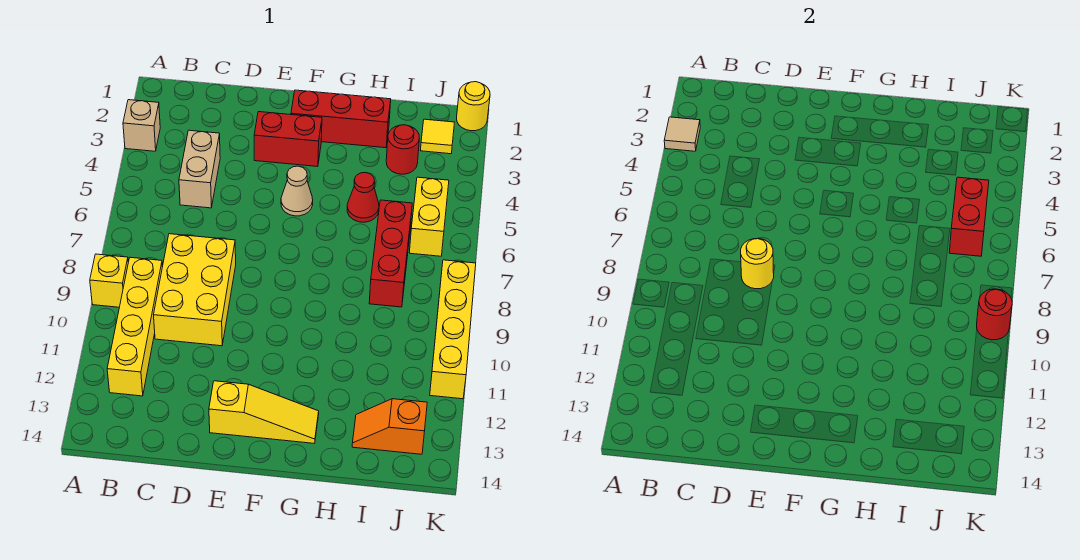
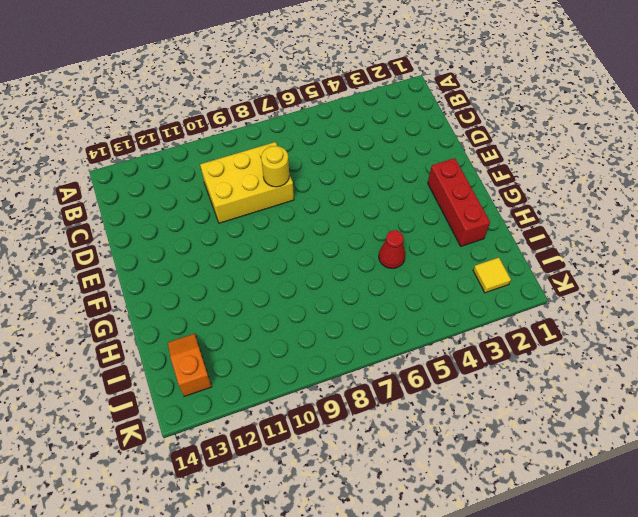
none -> tan 1x1 brick [123,100,160,151]
none -> yellow 1x1 brick [90,254,128,307]
none -> yellow 1x4 brick [107,257,162,396]

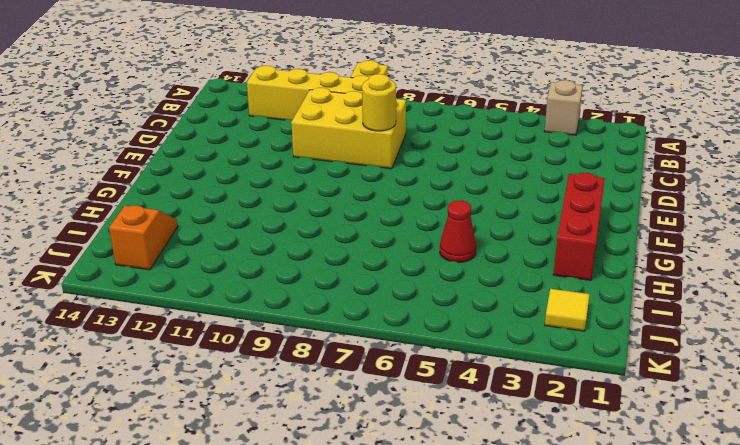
none -> tan 1x2 brick [179,130,220,208]
none -> red 1x2 brick [254,112,322,167]
none -> yellow 1x3 slope [209,381,319,443]

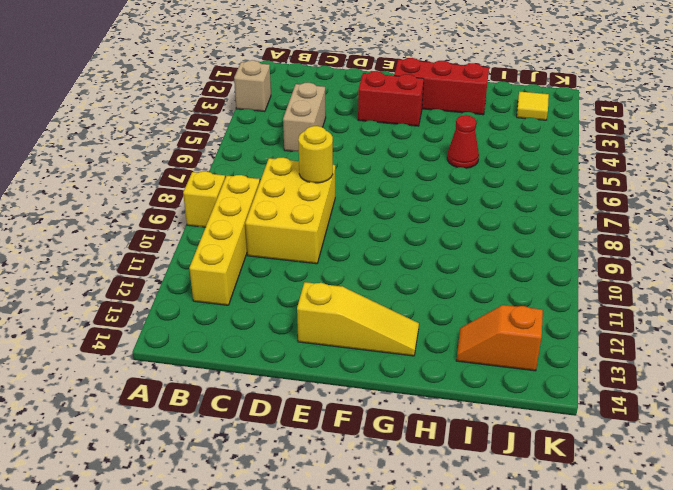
none -> tan 1x1 cone [281,166,313,216]
none -> red 1x1 round brick [386,125,419,174]
none -> red 1x3 brick [369,200,412,307]

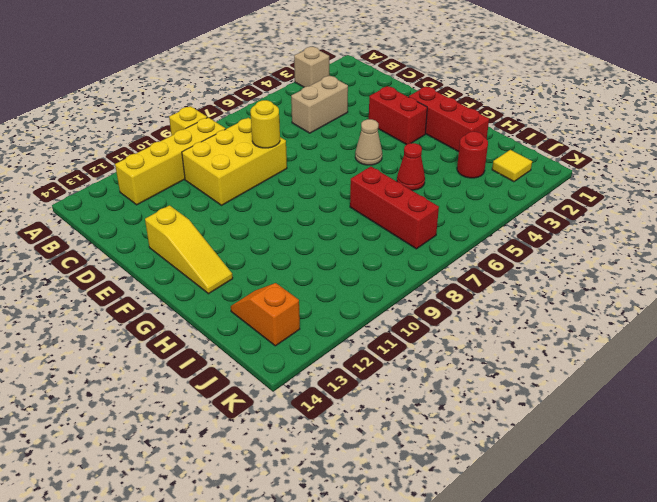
red 1x3 brick [350,167,439,249] -> red 1x3 brick turned to [369,200,412,307]
none -> yellow 1x2 brick [409,177,449,256]
none -> yellow 1x1 round brick [457,82,490,131]
none -> yellow 1x4 brick [430,260,476,399]

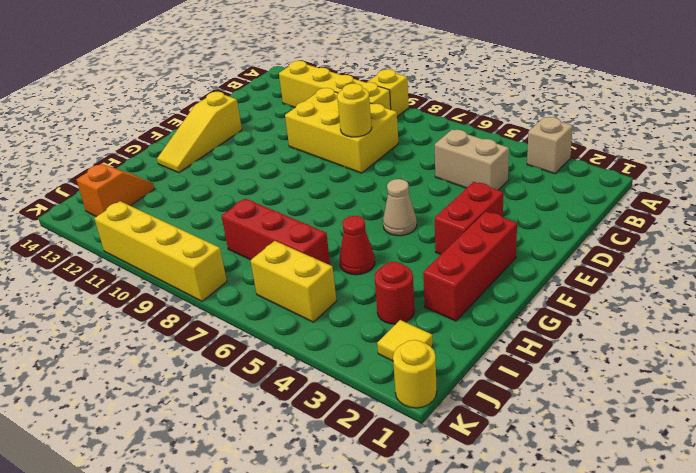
none -> tan 1x1 tile [664,117,700,151]
none -> red 1x2 brick [949,177,989,256]
none -> red 1x1 round brick [977,289,1012,340]

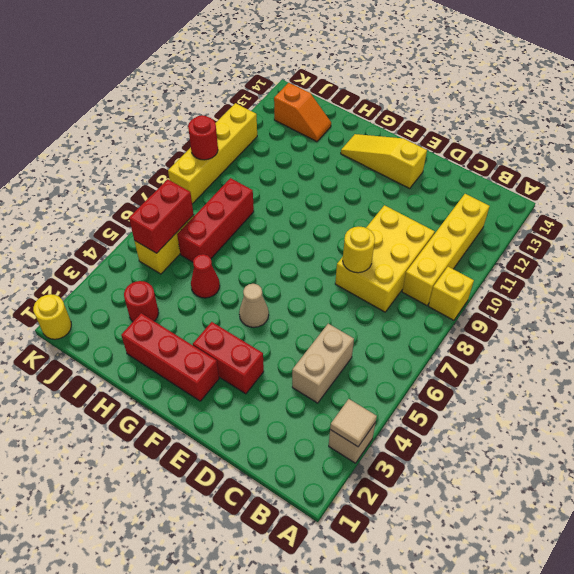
none -> yellow 1x1 tile [420,119,455,154]

